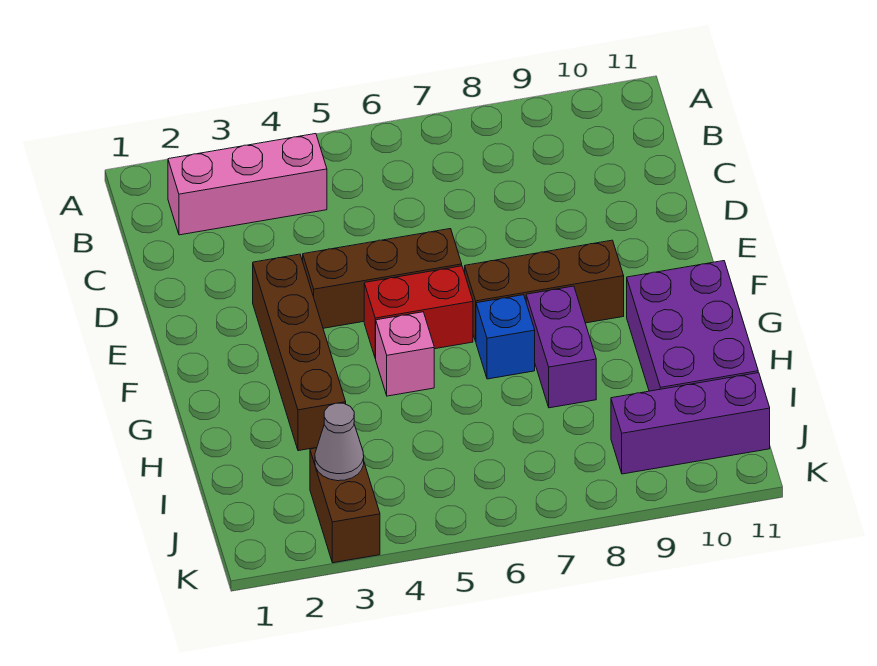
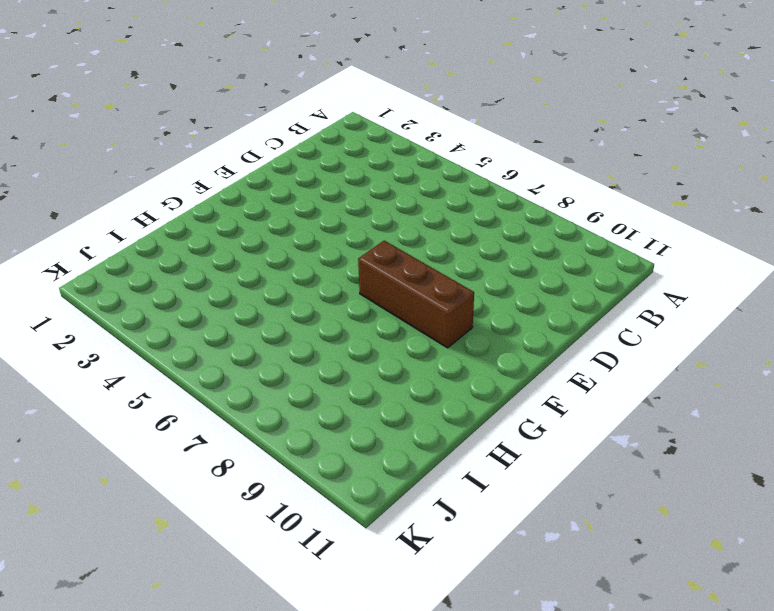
none -> pink 1x3 brick [168,134,327,235]
none -> brown 1x4 brick [253,254,346,451]
none -> brown 1x3 brick [303,229,462,328]

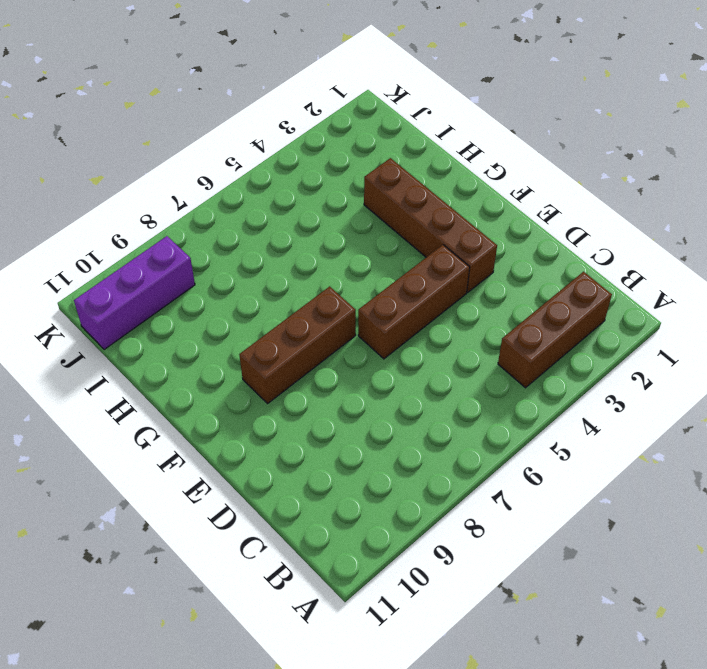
brown 1x3 brick [498,272,612,388] -> pink 1x3 brick [168,134,327,235]
none -> red 1x2 brick [364,266,473,358]
none -> pink 1x1 brick [375,312,434,396]
none -> blue 1x1 brick [476,295,535,379]

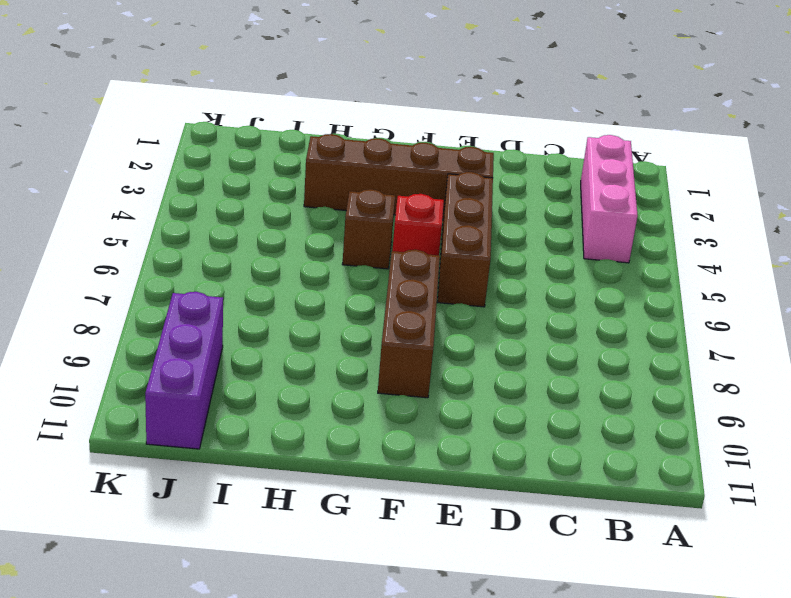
red 1x1 brick [392,194,444,255] -> red 1x2 brick [364,266,473,358]
brown 1x1 brick [343,189,395,269] -> pink 1x1 brick [375,312,434,396]
none -> blue 1x1 brick [476,295,535,379]
none -> purple 1x2 brick [526,286,596,408]
none -> purple 2x3 brick [627,261,758,391]

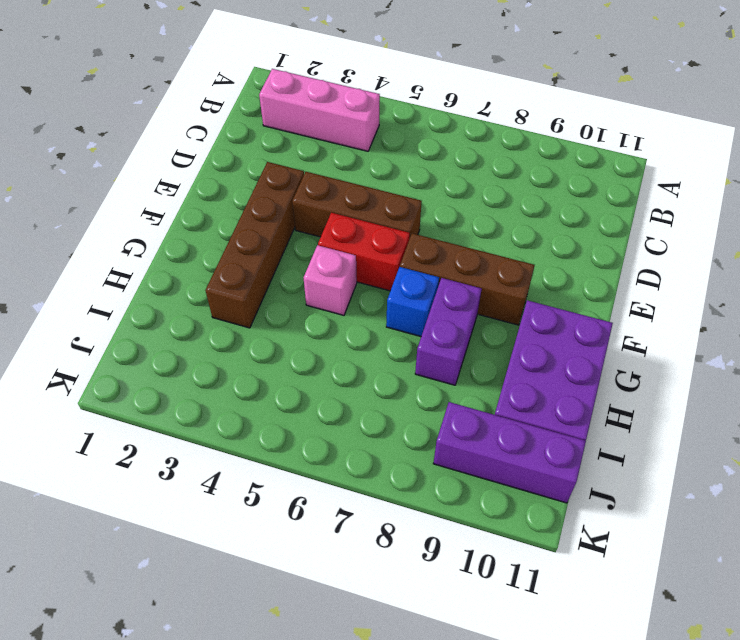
none -> brown 1x2 brick [310,448,380,563]
none -> grey 1x1 cone [315,403,364,481]

